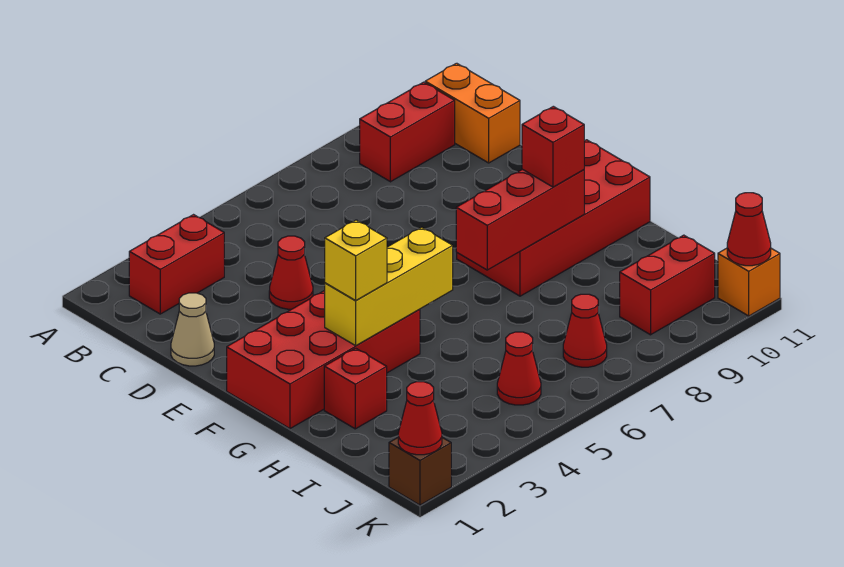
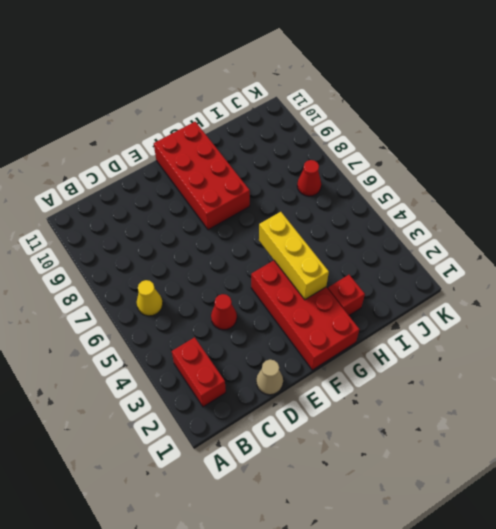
yellow 1x1 cone [137,280,163,316] -> none
none -> red 1x2 brick [360,82,455,182]
none -> orange 1x2 brick [425,63,520,163]
none -> red 1x1 cone [497,332,541,405]

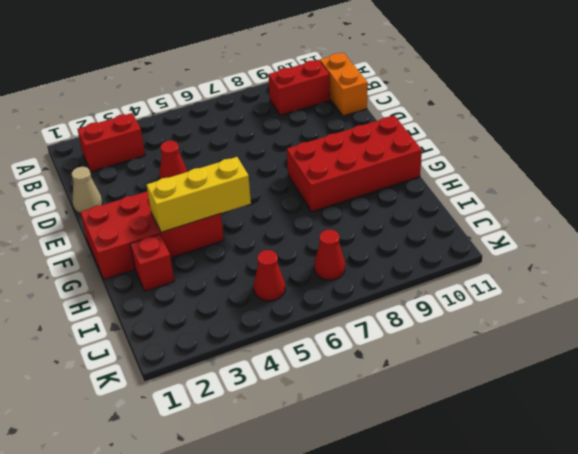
none -> red 1x2 brick [620,235,715,335]
none -> brown 1x1 brick [389,437,451,505]
none -> orange 1x1 brick [718,248,780,316]

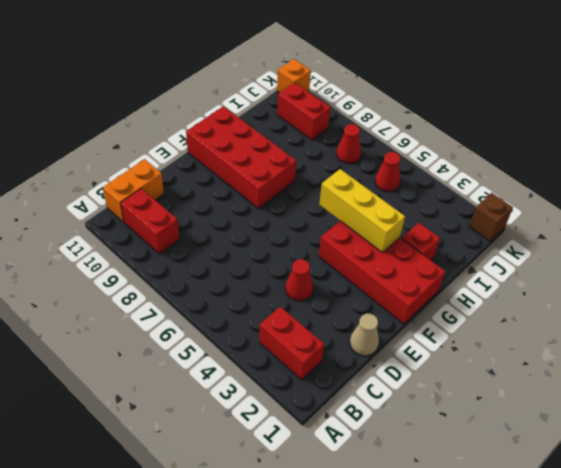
none -> red 1x3 brick [456,169,584,270]
none -> red 1x1 cone [398,382,442,455]
none -> red 1x1 cone [727,193,771,266]

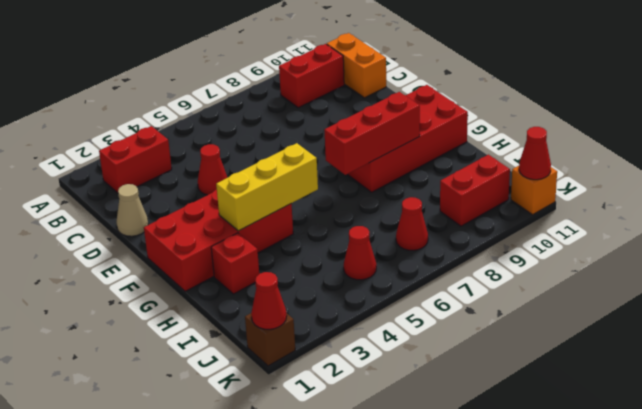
none -> yellow 1x1 brick [325,220,387,300]
none -> red 1x1 brick [522,106,584,187]

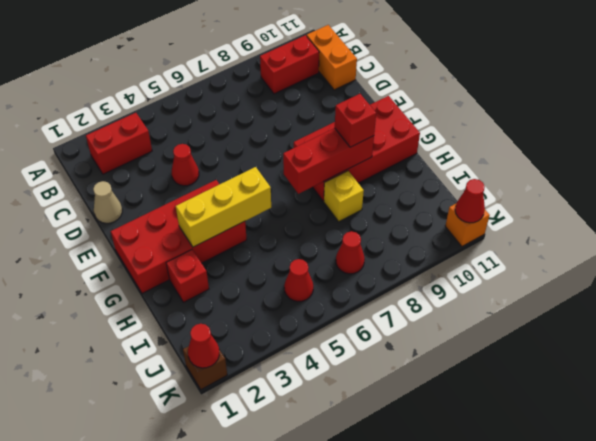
yellow 1x1 brick [324,171,364,221] -> yellow 1x1 brick moved to [325,220,387,300]
none -> red 1x2 brick [620,235,715,335]

